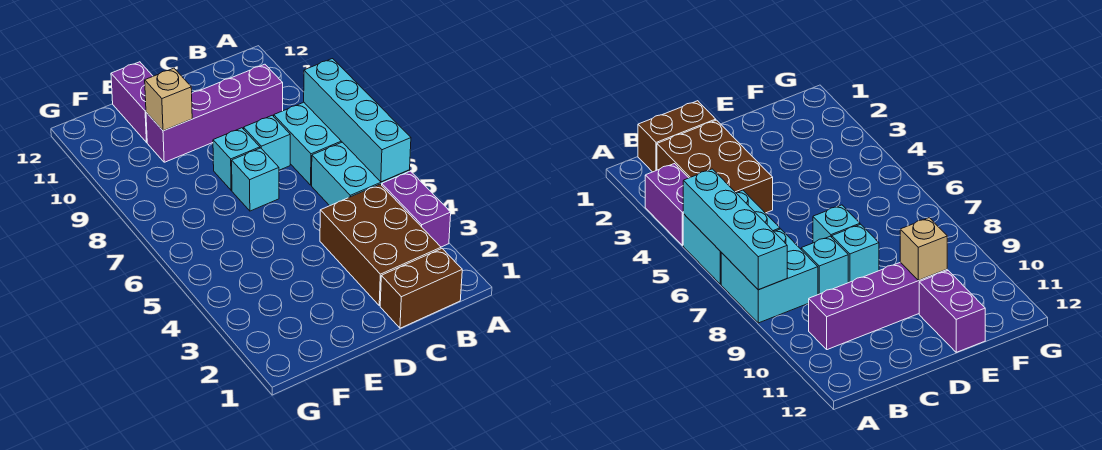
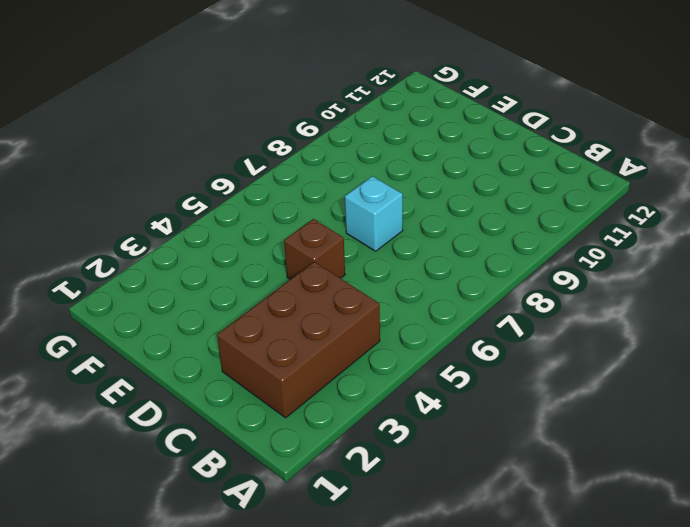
brown 1x1 brick [284,219,345,279] -> none
none -> purple 1x2 brick [382,171,451,247]
none -> cyan 2x2 brick [312,142,410,206]
none -> cyan 2x2 brick [274,102,342,185]

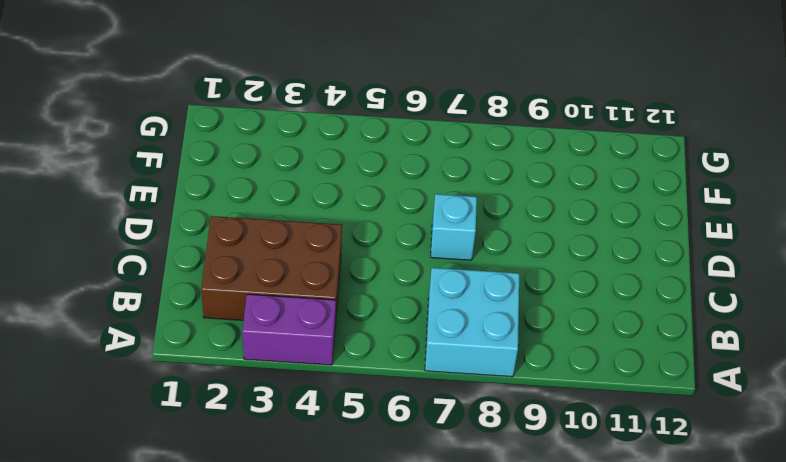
none -> cyan 2x2 brick [312,142,410,206]
none -> brown 1x2 brick [380,249,462,328]
none -> purple 1x4 brick [146,64,283,162]

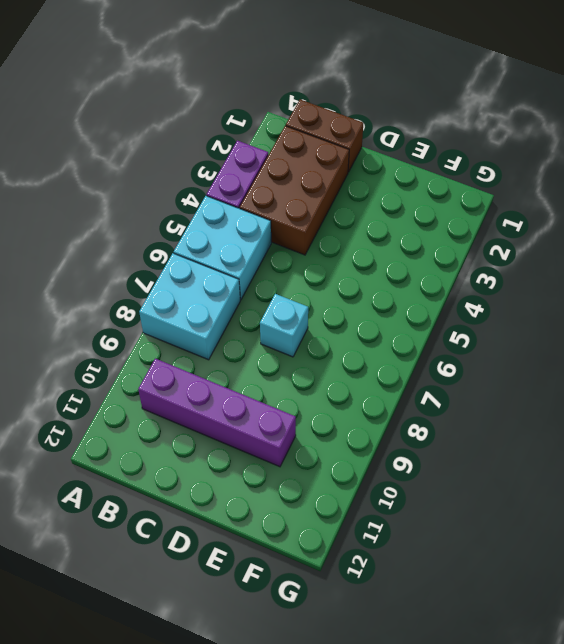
none -> cyan 1x1 brick [244,115,290,170]
none -> cyan 1x1 brick [213,128,260,190]
none -> purple 1x2 brick [111,62,153,142]

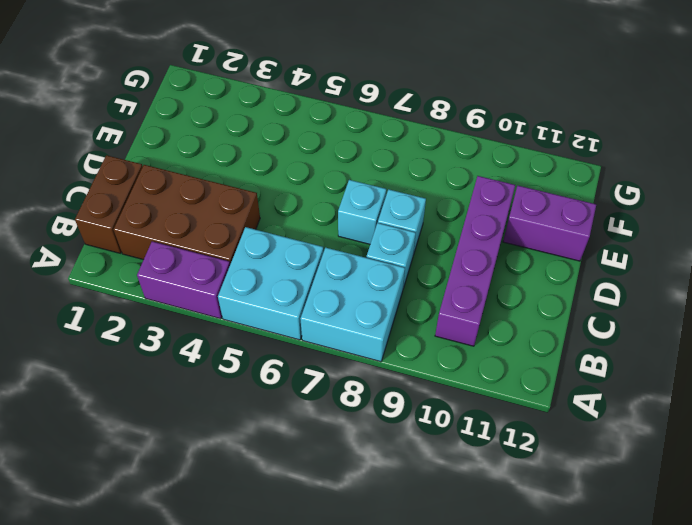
none -> cyan 1x4 brick [304,59,411,182]
none -> tan 1x1 brick [145,68,192,131]

